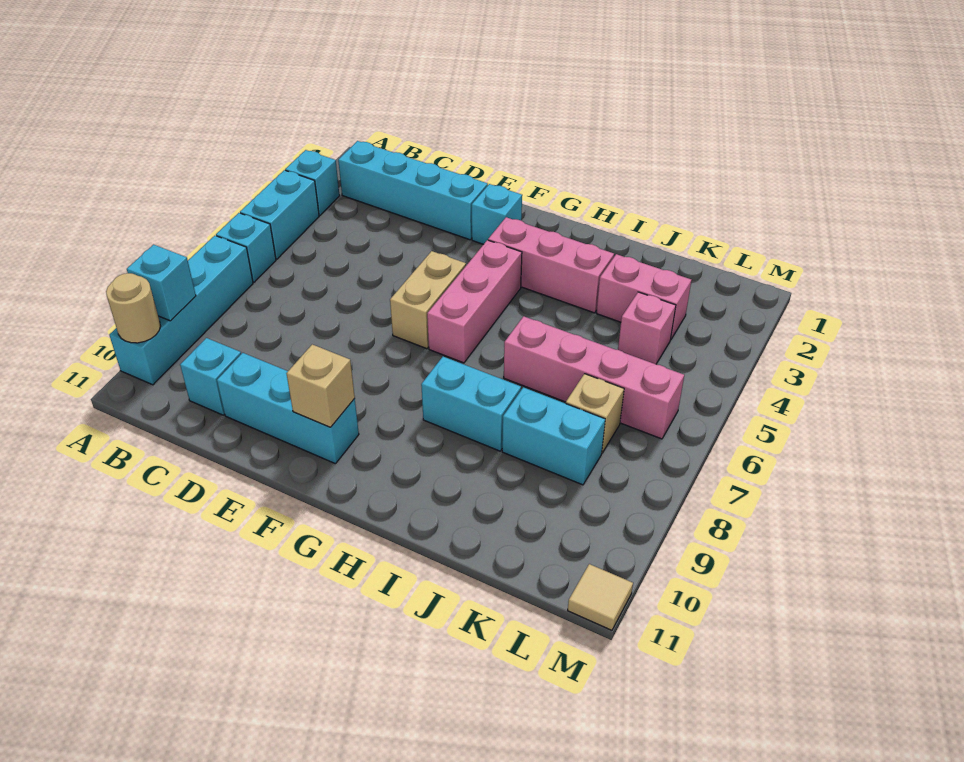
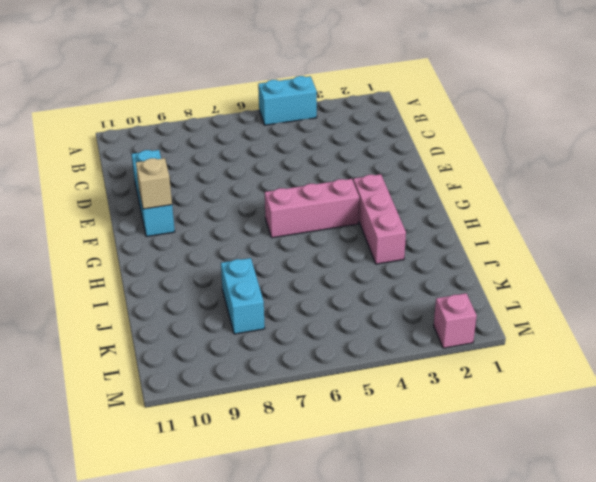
pink 1x1 brick [434,293,477,348] -> pink 1x1 brick moved to [618,292,676,364]
none -> cyan 1x1 brick [285,150,340,215]
none -> cyan 1x1 brick [216,213,276,282]
none -> cyan 1x4 brick [109,236,253,385]

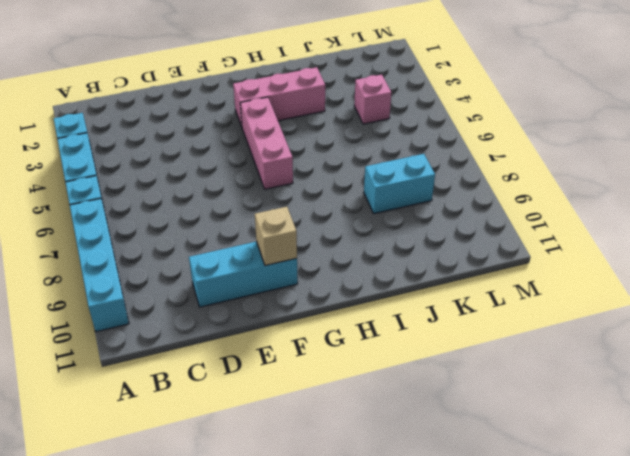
none -> cyan 1x4 brick [338,141,488,240]
none -> cyan 1x1 brick [180,338,241,415]
none -> cyan 1x1 brick [472,184,522,244]

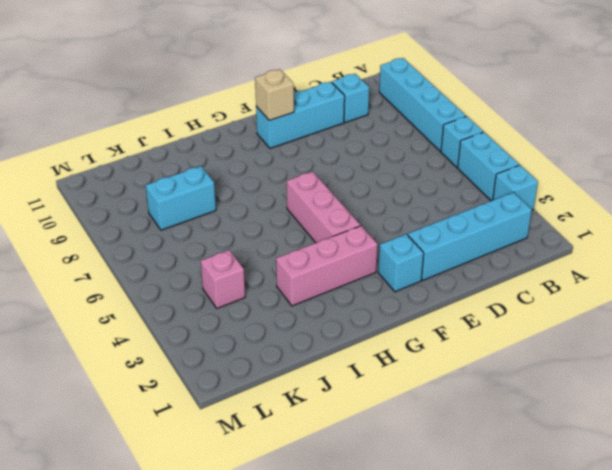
none -> tan 1x2 brick [390,251,466,349]
none -> cyan 1x2 brick [421,357,521,451]
none -> pink 1x4 brick [504,316,684,439]

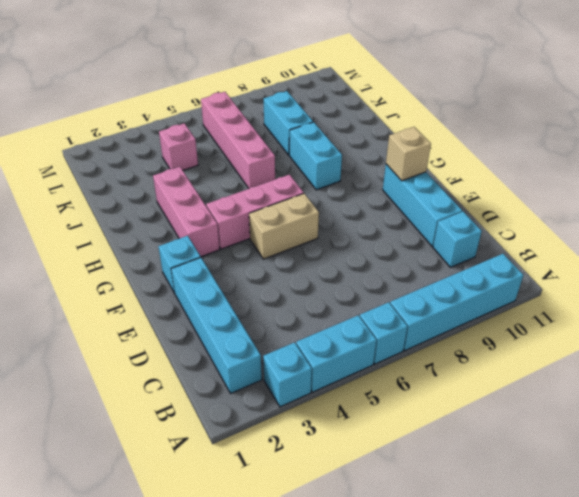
none -> pink 1x2 brick [597,254,692,340]
none -> tan 1x1 brick [566,374,624,453]
none -> tan 1x1 tile [568,564,633,630]

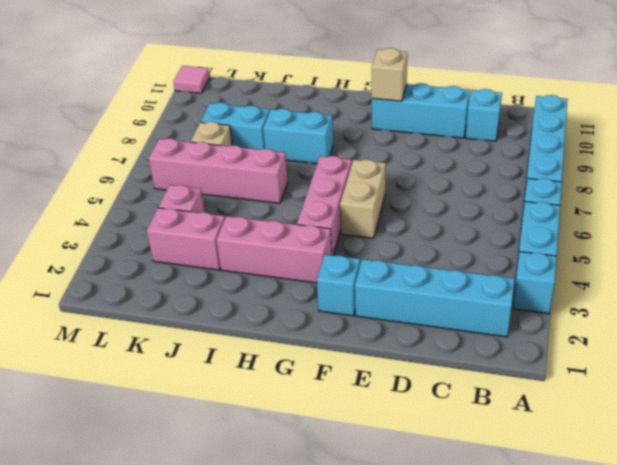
pink 1x1 tile [174,66,210,93] -> tan 1x1 tile [568,564,633,630]
none -> cyan 1x1 brick [127,245,196,321]
none -> tan 1x1 round brick [106,273,160,343]

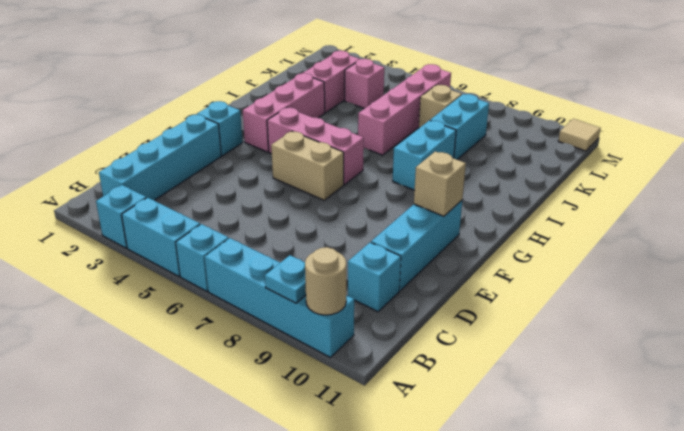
cyan 1x1 plate [265,255,306,303] -> cyan 1x1 brick [127,245,196,321]

